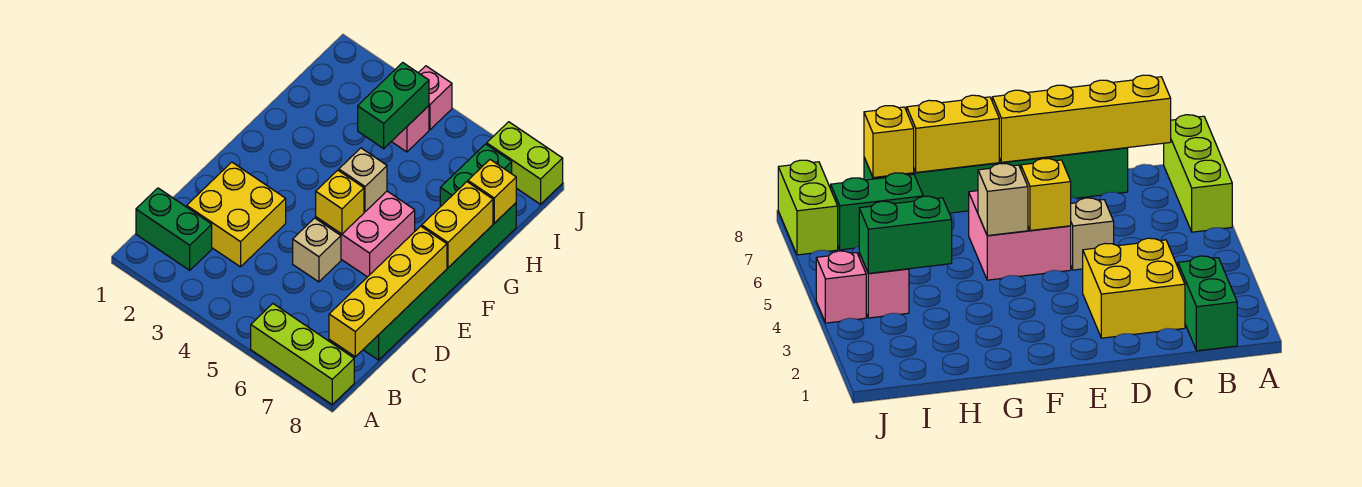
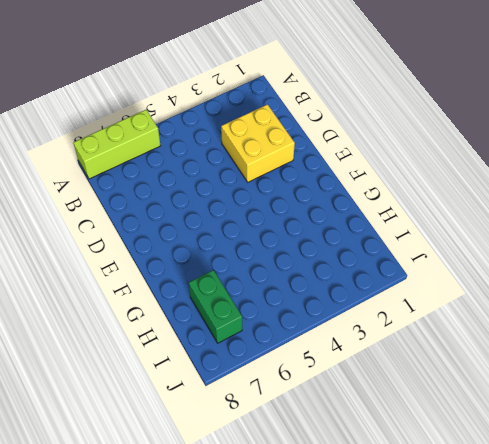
none -> green 1x2 brick [136,188,212,270]
none -> green 1x6 brick [363,203,516,360]
none -> tan 1x1 brick [293,218,341,282]

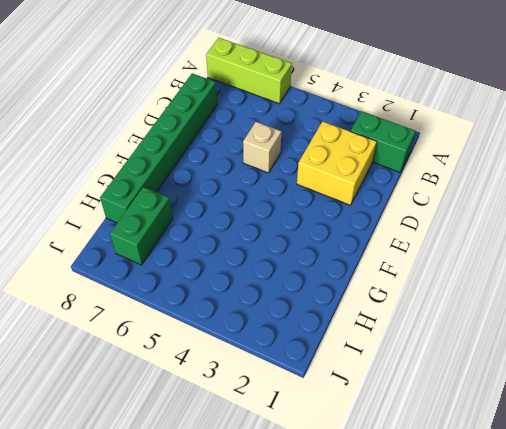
none -> pink 2x2 brick [316,191,415,277]
none -> pink 1x1 brick [391,106,429,152]
none -> pink 1x1 brick [419,66,452,130]

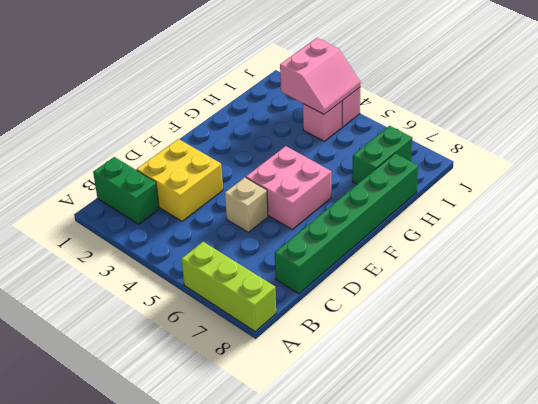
pink 2x2 slope [280,38,361,114] -> green 1x2 brick [358,63,429,149]
none -> lime 1x2 brick [487,122,563,204]
none -> yellow 1x4 brick [329,226,447,357]
none -> yellow 1x1 brick [316,170,364,234]

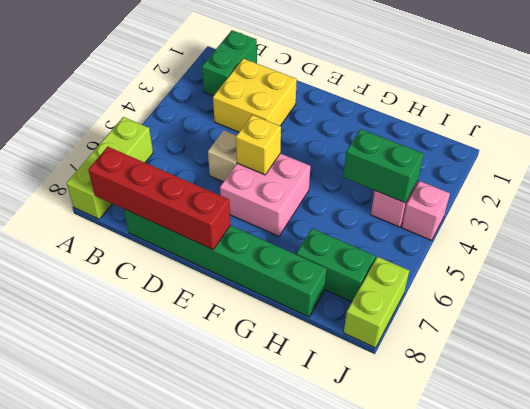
red 1x4 brick [88,147,231,250] -> yellow 1x4 brick [329,226,447,357]
none -> tan 1x1 brick [339,148,387,212]
none -> yellow 1x2 brick [422,182,493,268]
none -> yellow 1x1 brick [468,160,516,223]

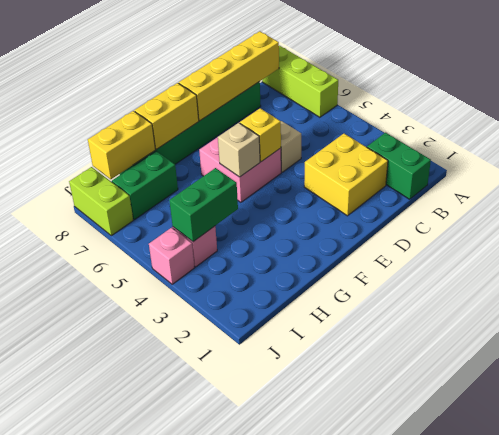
yellow 1x2 brick [88,111,155,179] -> yellow 1x1 brick [468,160,516,223]

